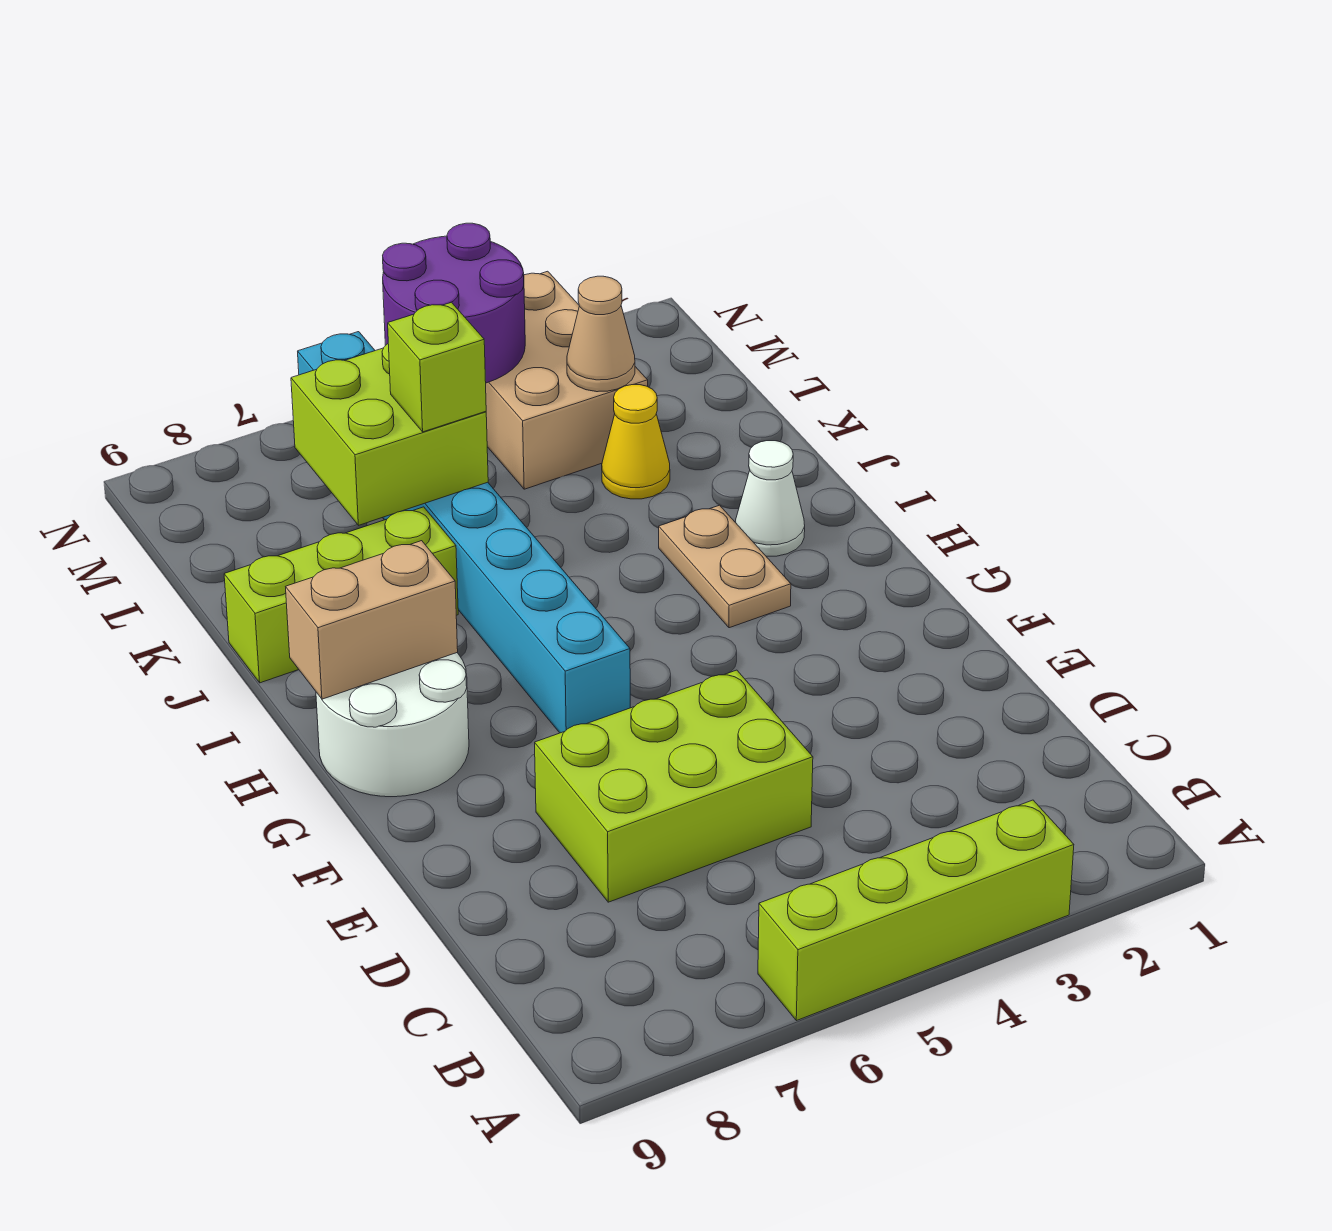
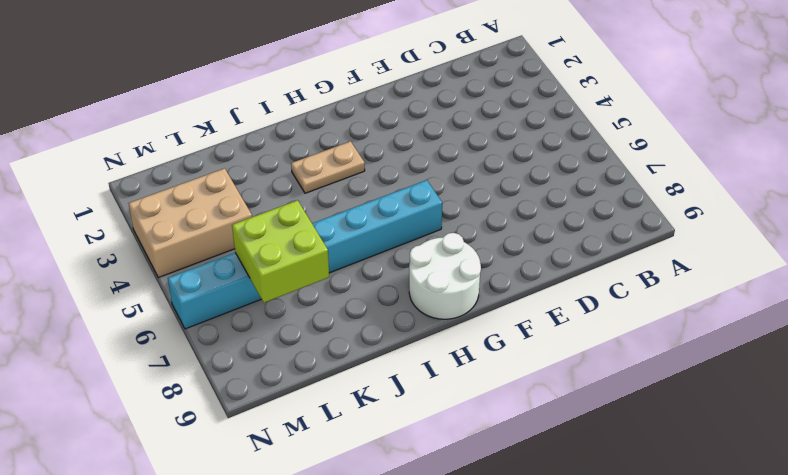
none -> lime 1x4 brick [758,800,1074,1021]
none -> lime 2x3 brick [535,670,813,902]
none -> white 1x1 cone [735,441,805,556]

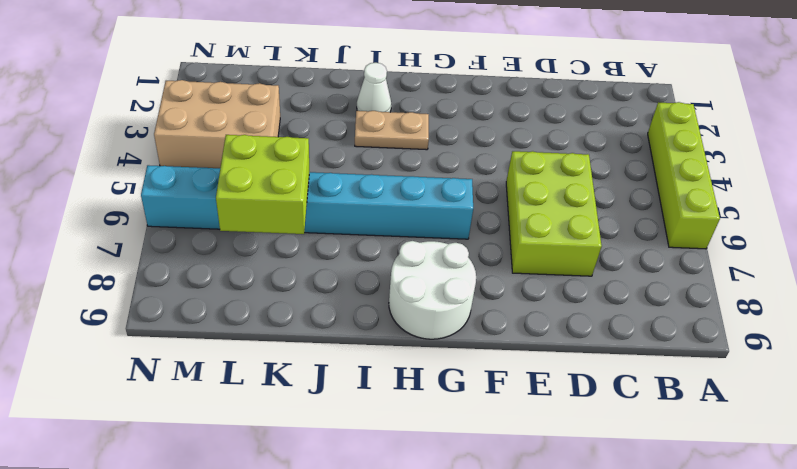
none -> lime 1x3 brick [224,507,458,683]
none -> yellow 1x1 cone [602,385,670,499]
none -> tan 1x2 brick [286,541,458,699]

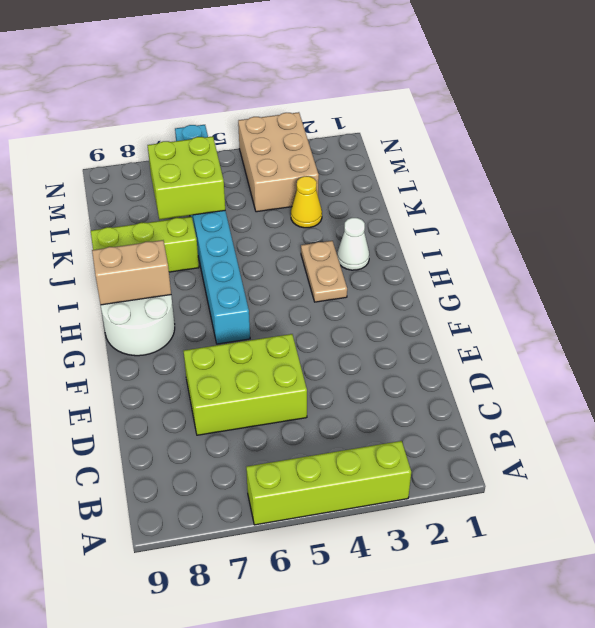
none -> tan 1x1 cone [567,276,635,392]
none -> purple 2x2 round brick [383,223,525,383]
none -> lime 1x1 brick [388,302,486,432]

